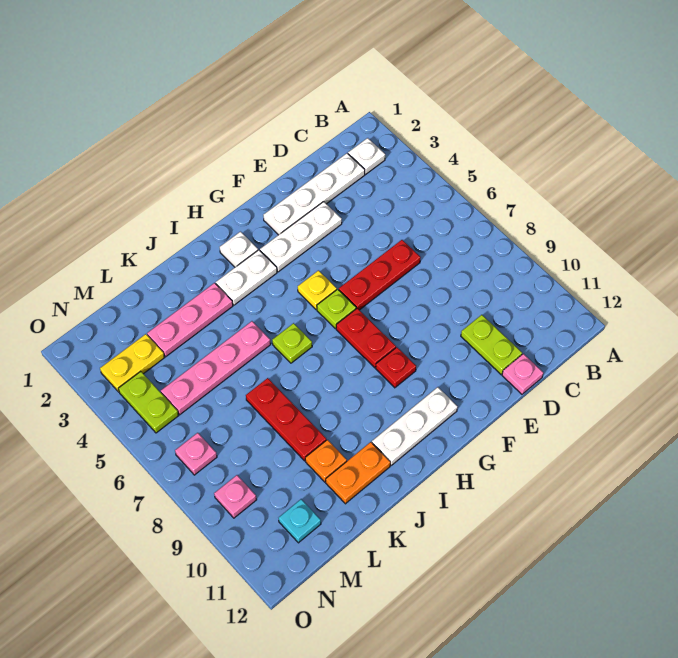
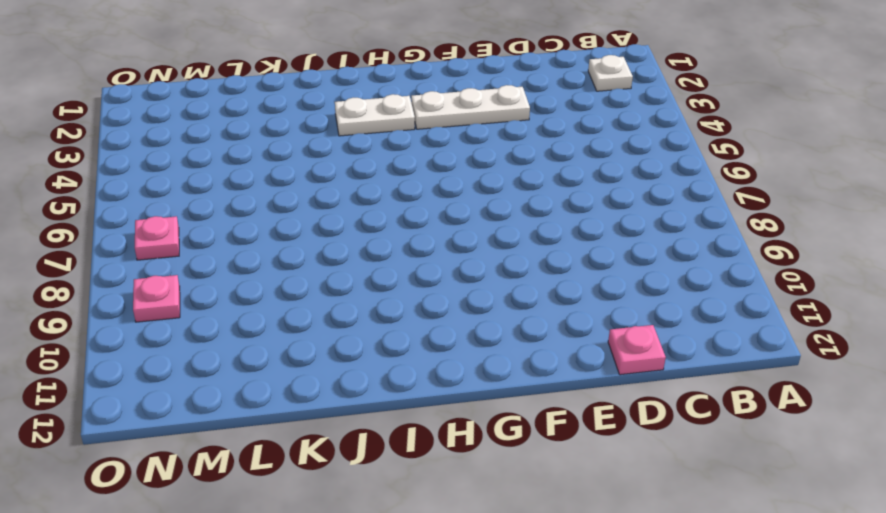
none -> white 1x4 plate [263,153,365,235]
none -> red 1x3 plate [339,240,421,310]
none -> lime 1x2 plate [461,315,522,374]

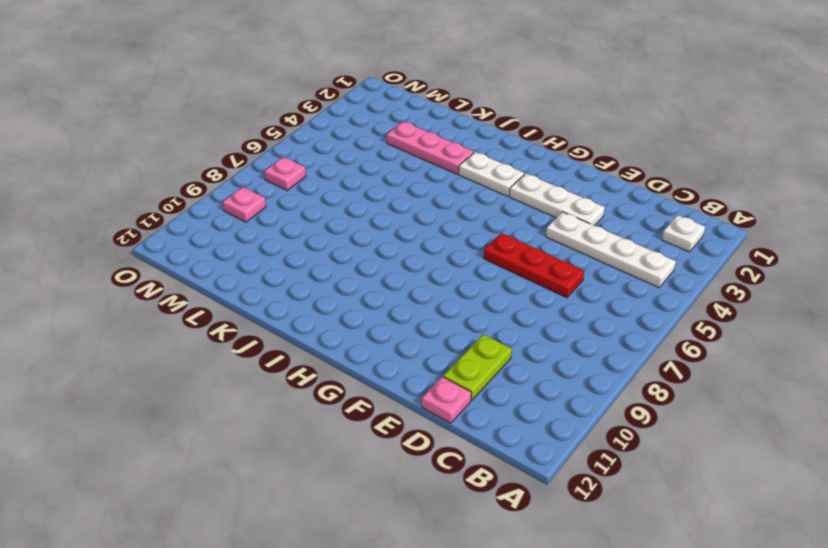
white 1x4 plate [546,212,676,288] -> white 1x4 plate moved to [263,153,365,235]
none -> yellow 1x1 plate [298,270,337,309]
none -> lime 1x1 plate [317,289,356,329]
none -> red 1x2 plate [336,308,396,368]

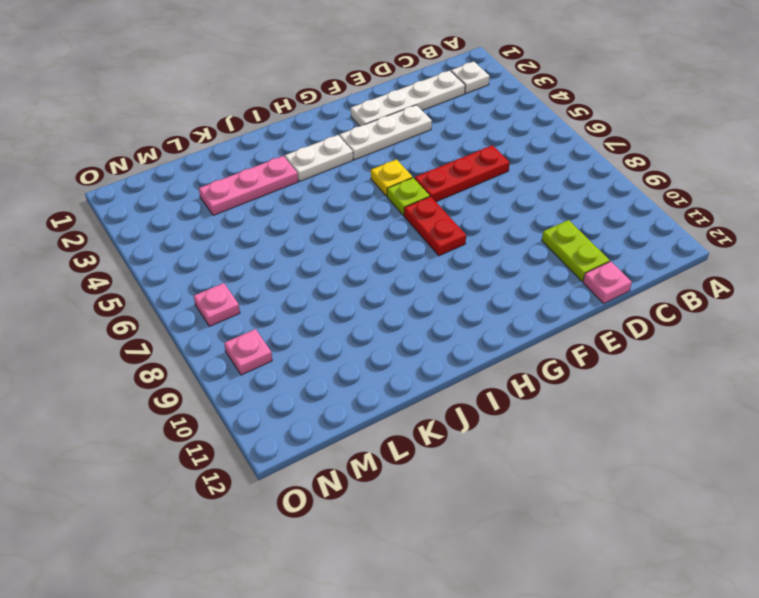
none -> red 1x1 plate [376,347,416,388]
none -> white 1x3 plate [372,387,457,465]
none -> white 1x1 plate [220,232,258,267]

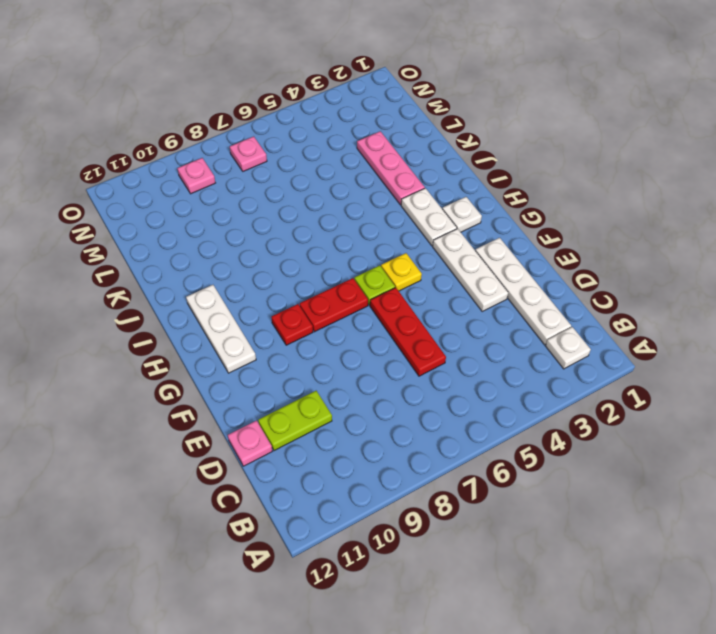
none -> lime 1x1 plate [272,323,312,363]
none -> pink 1x4 plate [161,321,271,415]
none -> orange 1x2 plate [326,442,390,504]

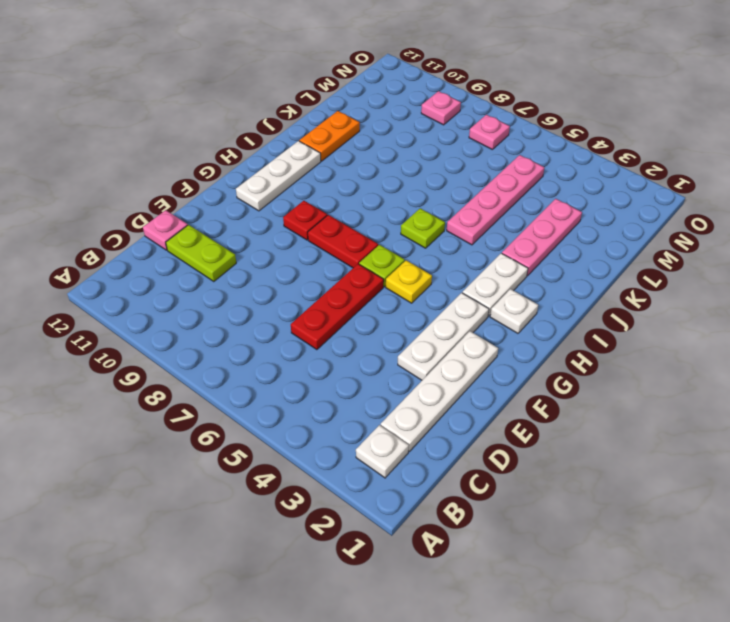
none -> red 1x3 plate [246,378,326,461]
none -> orange 1x1 plate [305,440,347,482]
none -> yellow 1x2 plate [100,334,164,392]

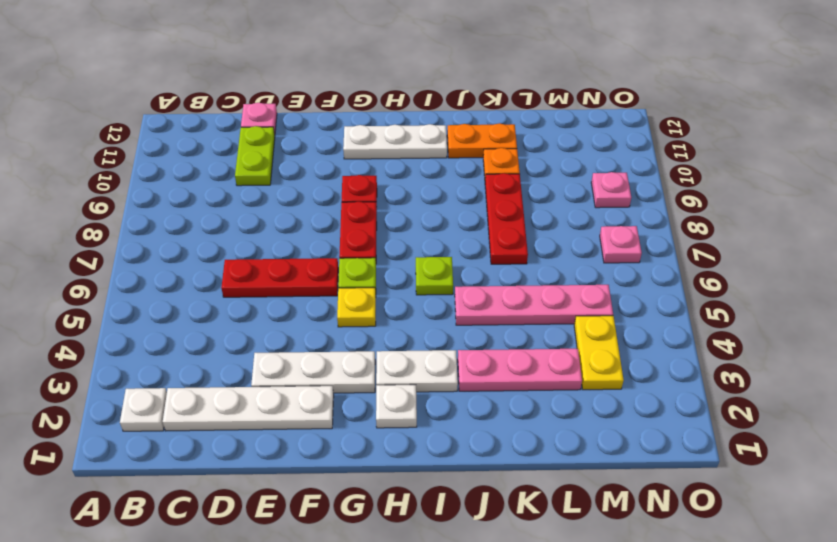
yellow 1x2 plate [574,316,624,390] -> yellow 1x2 plate turned to [100,334,164,392]
none -> cyan 1x1 plate [279,499,321,543]
none -> lime 1x2 plate [118,371,179,433]

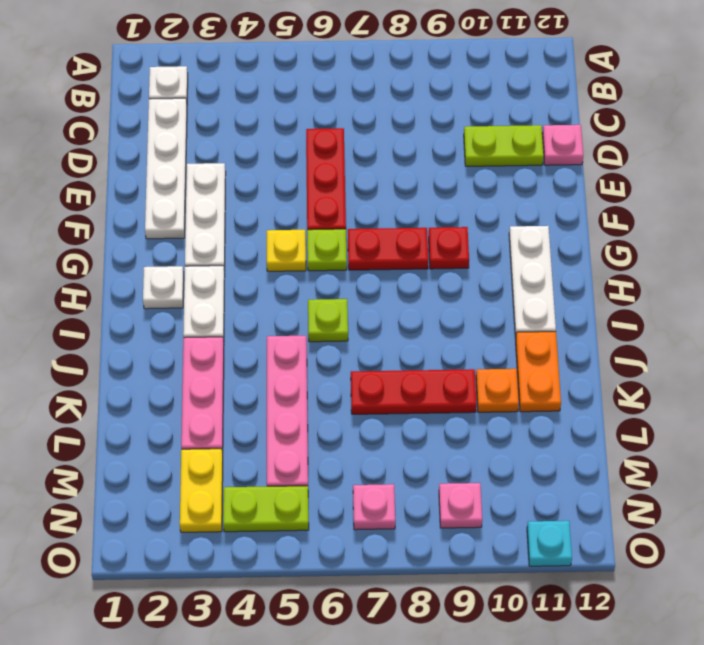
cyan 1x1 plate [527,521,572,566] -> cyan 1x1 plate moved to [279,499,321,543]

